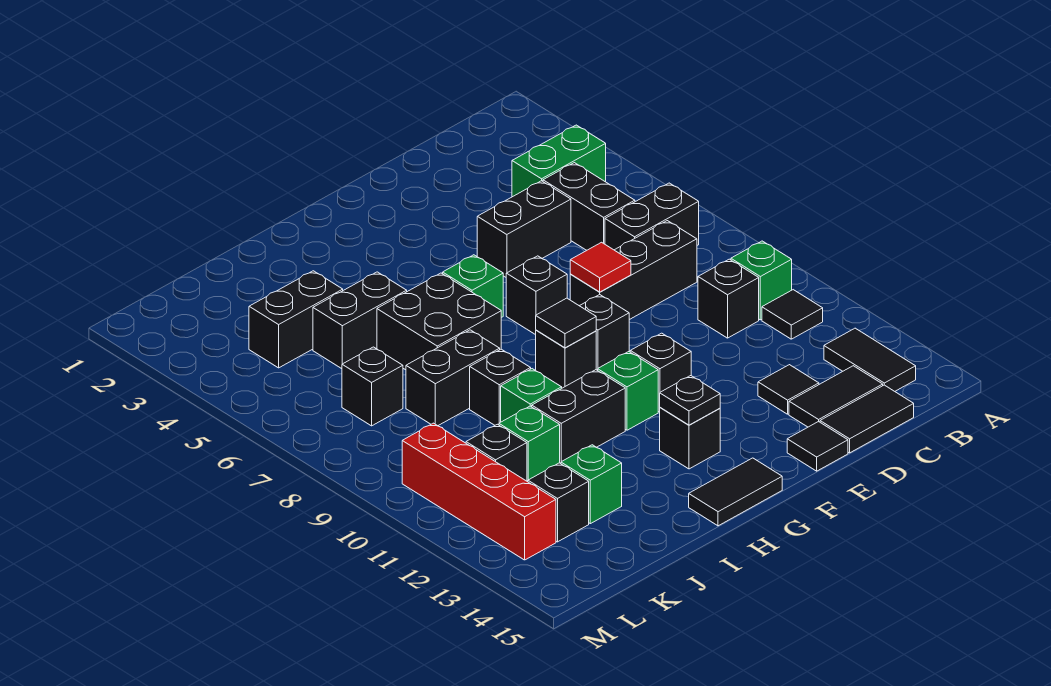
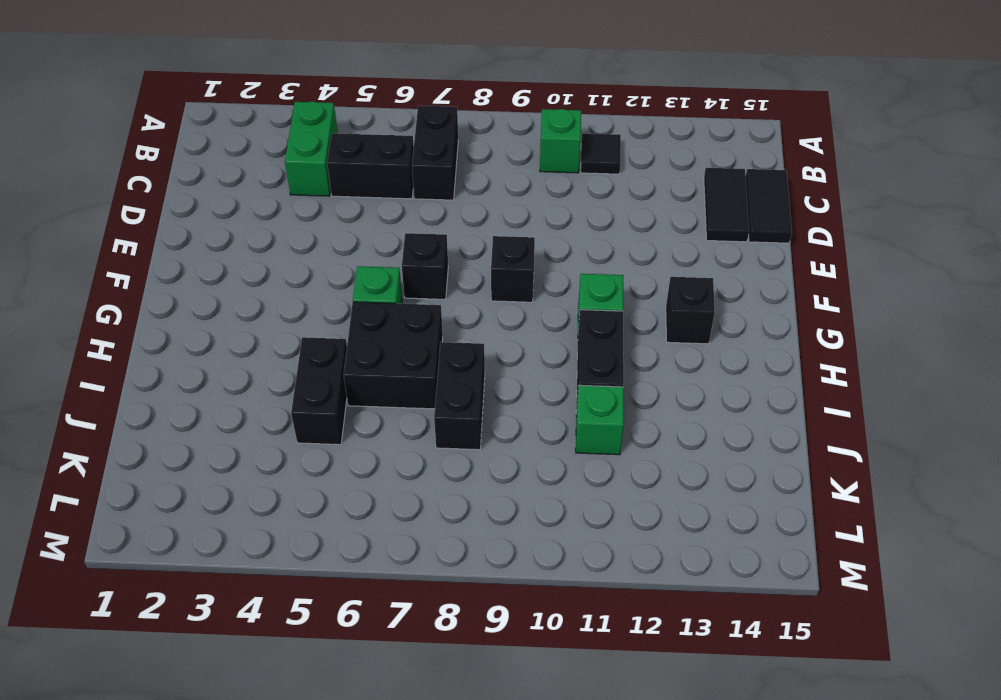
none -> black 1x2 tile [824,328,916,391]
none -> black 1x3 brick [570,221,697,320]
none -> black 1x1 brick [698,259,759,338]
none -> black 1x2 brick [477,181,571,277]

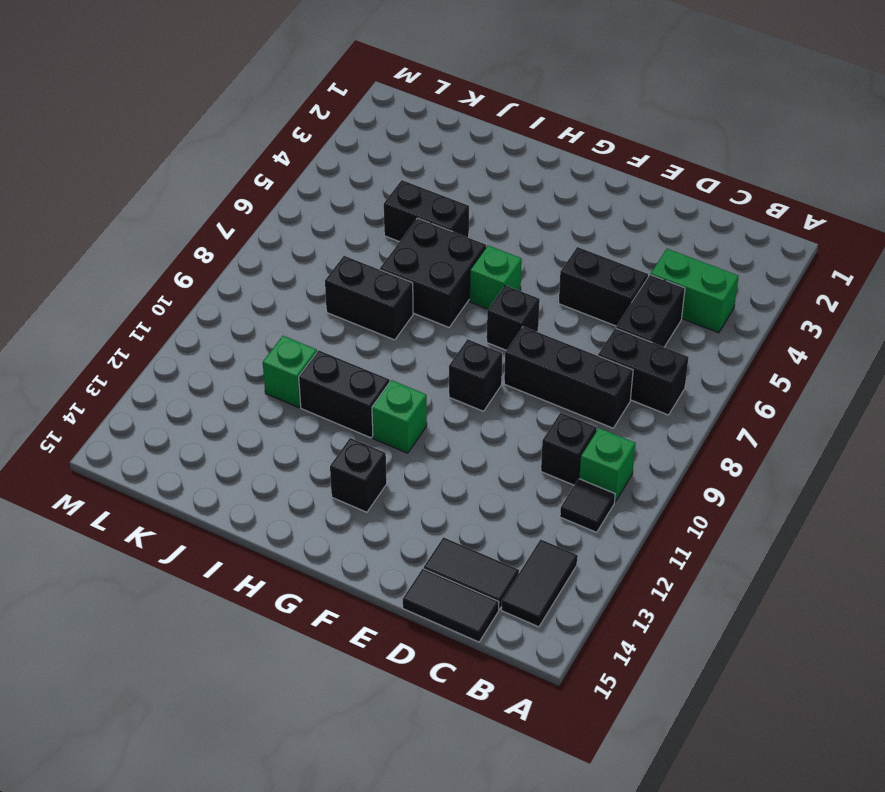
none -> black 1x1 tile [758,365,819,414]
none -> black 1x1 tile [787,421,848,471]
none -> black 1x1 brick [630,333,691,412]
none -> black 1x1 brick [536,330,596,388]

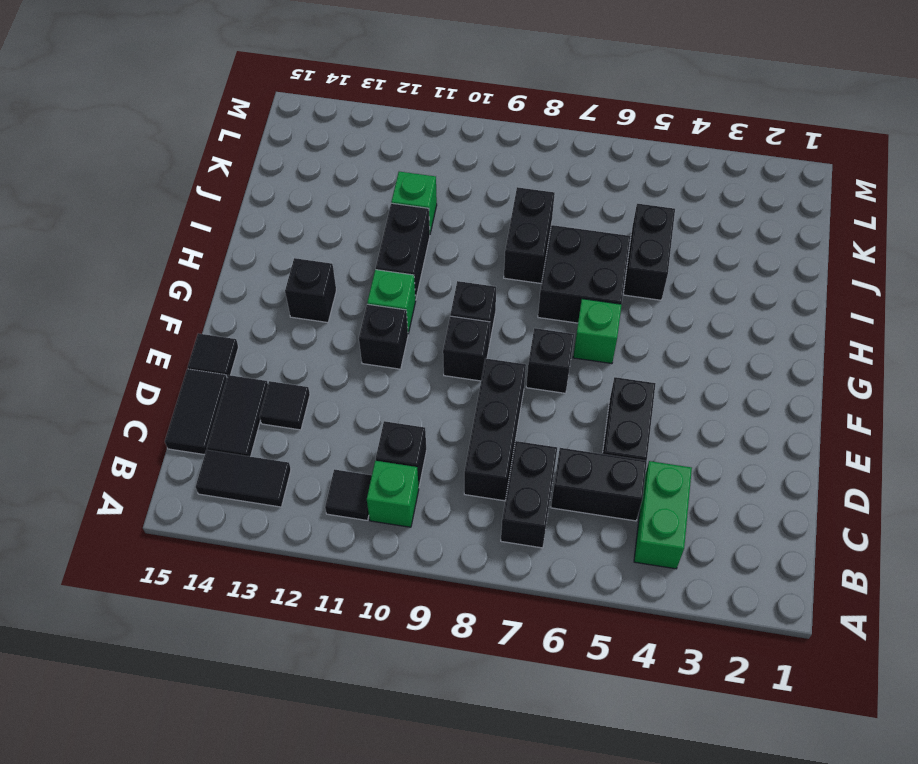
none -> black 1x2 tile [689,458,782,526]
none -> black 1x1 brick [470,349,531,425]
none -> green 1x1 brick [501,369,562,422]
none -> black 1x2 brick [249,271,343,368]

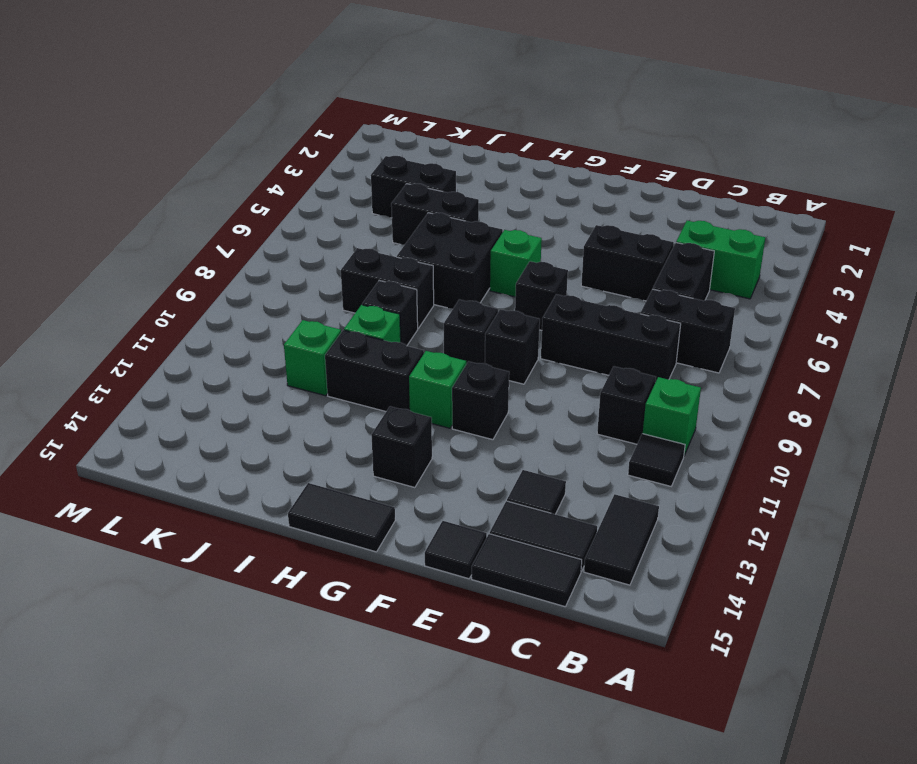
none -> green 1x1 brick [561,445,622,524]
none -> black 1x1 brick [342,347,403,426]
none -> black 1x1 brick [466,424,527,481]
none -> black 1x1 brick [528,463,589,542]

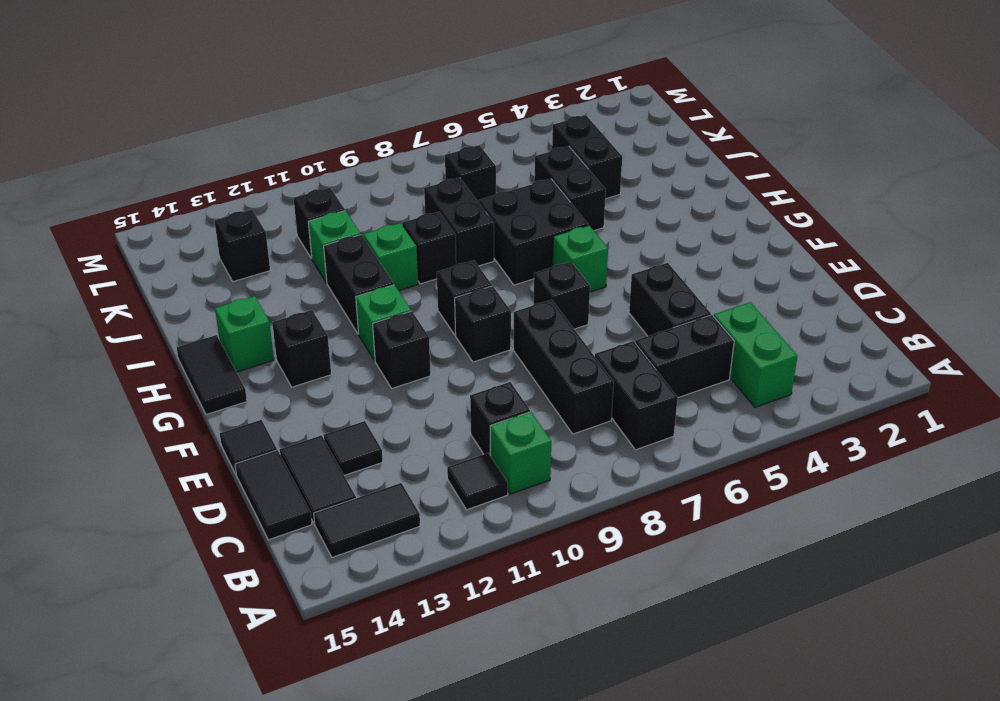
green 1x1 brick [215,296,274,372] -> green 1x1 brick moved to [561,445,622,524]
none -> red 1x4 brick [402,423,556,560]
none -> red 1x1 tile [570,242,631,292]
none -> black 1x1 tile [536,298,596,348]
none -> black 1x1 plate [660,376,720,425]

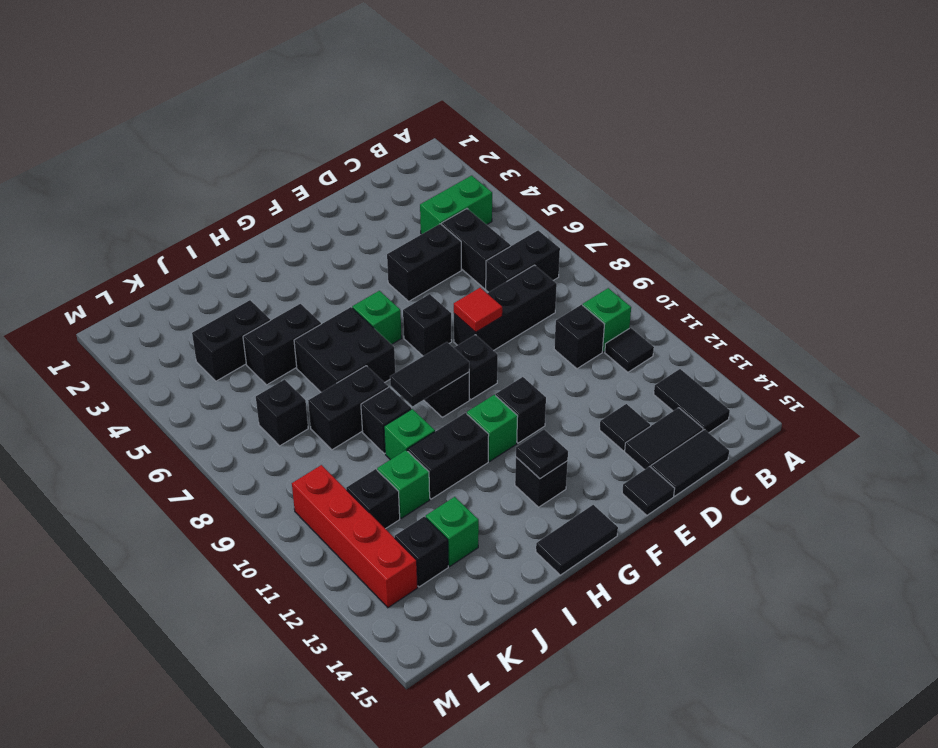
black 1x2 tile [390,342,469,406] -> black 1x1 tile [536,298,596,348]

